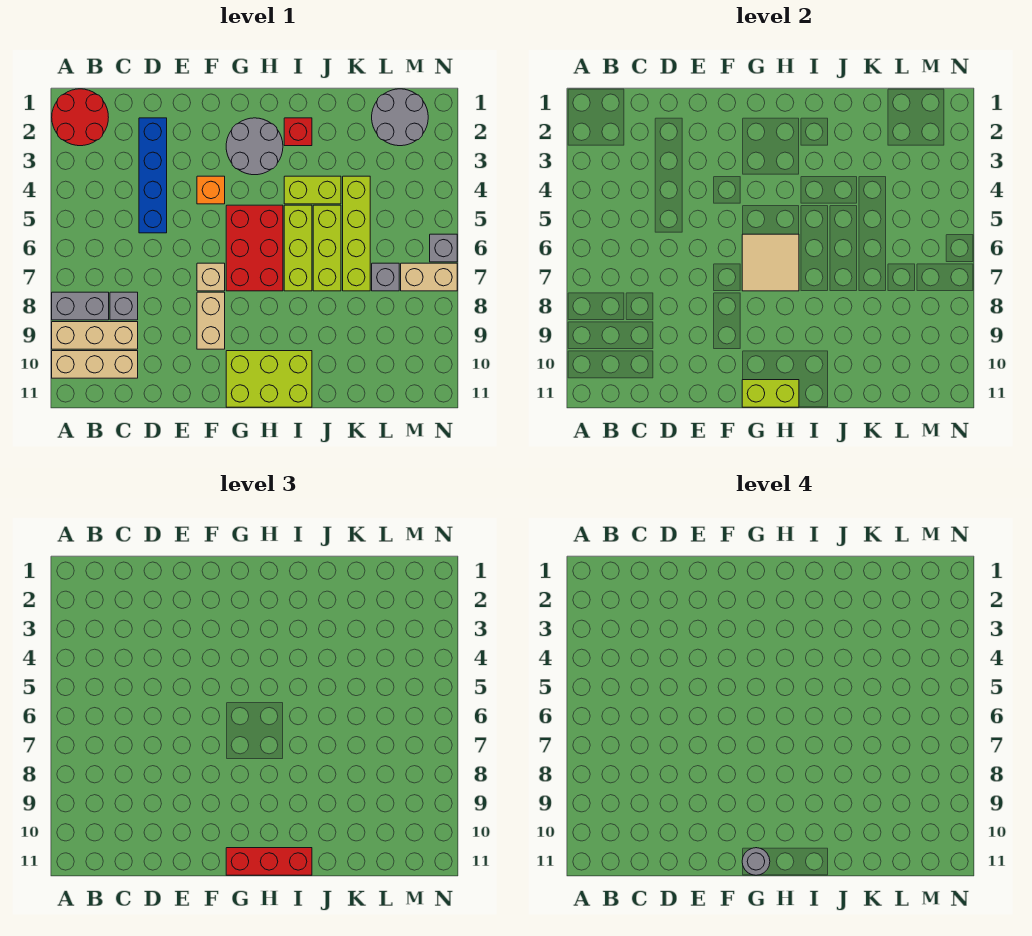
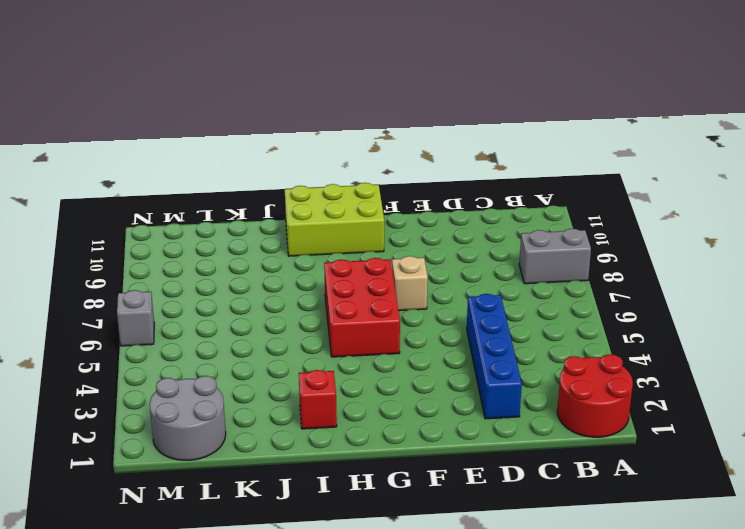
none -> tan 1x3 brick [52,322,138,349]
none -> tan 1x3 brick [52,351,138,378]
none -> grey 1x1 brick [110,292,138,320]

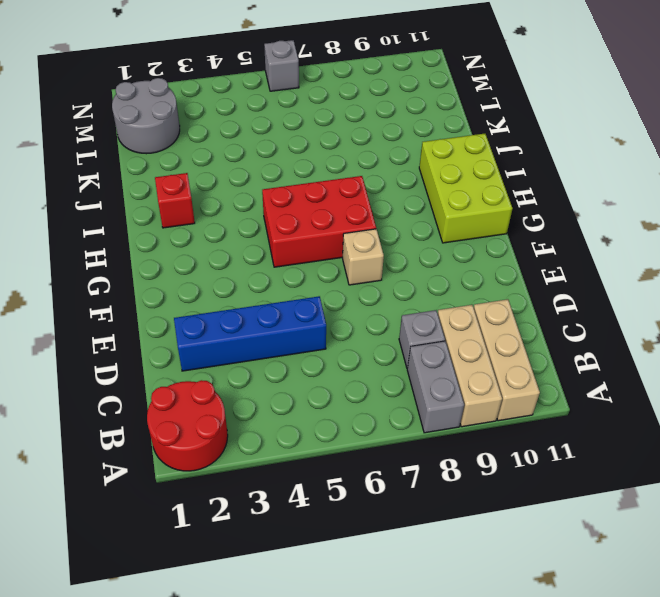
none -> orange 1x1 brick [197,176,225,204]
none -> tan 1x2 brick [197,292,225,349]
none -> grey 2x2 round brick [226,118,283,175]

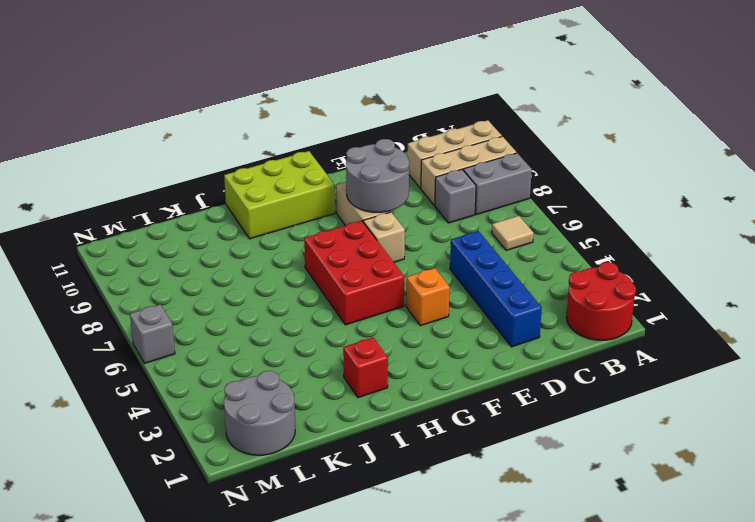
tan 1x1 tile [492,216,534,250] -> none
grey 2x2 round brick [346,139,409,212] -> grey 2x2 round brick moved to [226,118,283,175]
none -> lime 1x2 brick [284,176,341,204]
none -> lime 1x3 brick [284,205,312,291]
none -> lime 1x3 brick [313,205,341,291]

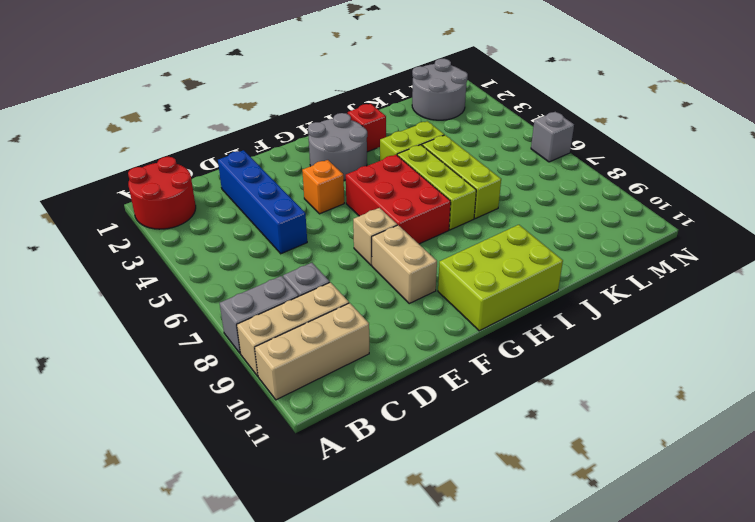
none -> lime 1x4 brick [343,176,370,291]
none -> grey 1x1 brick [372,263,399,291]
none -> tan 1x2 brick [401,263,457,291]

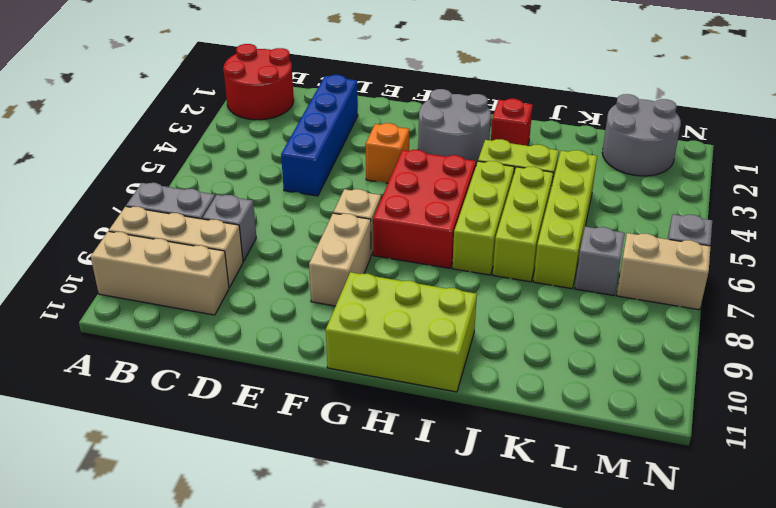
none -> tan 2x2 tile [742,234,799,291]
none -> lime 1x2 brick [742,380,799,407]
none -> red 1x3 brick [226,848,312,875]

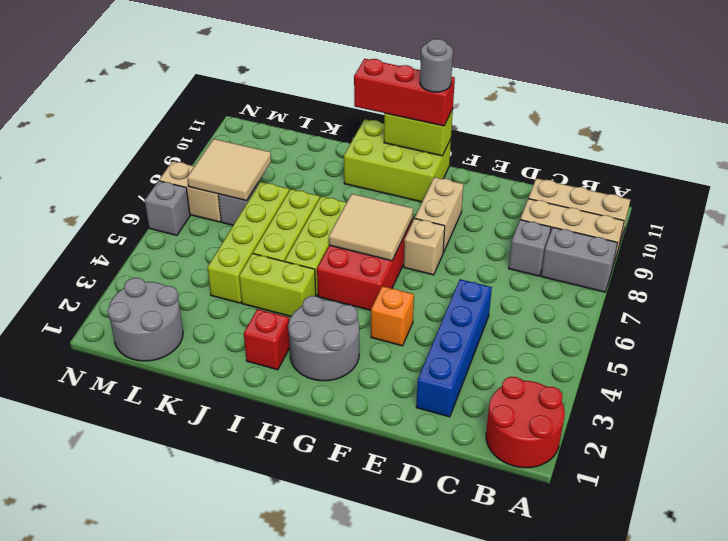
tan 2x2 tile [187,139,271,201] -> none

